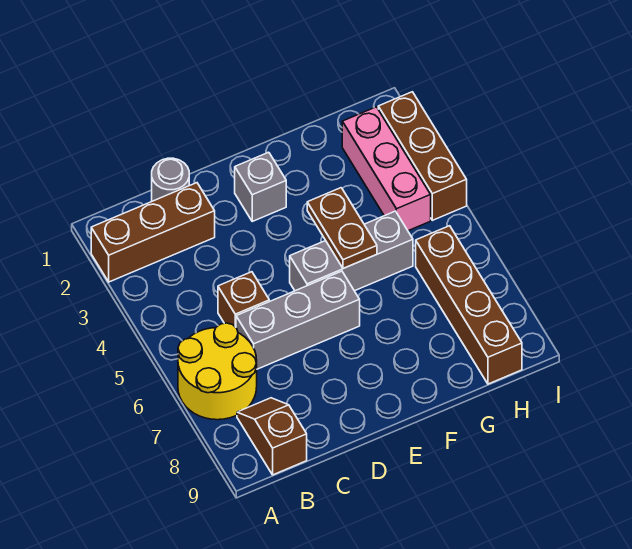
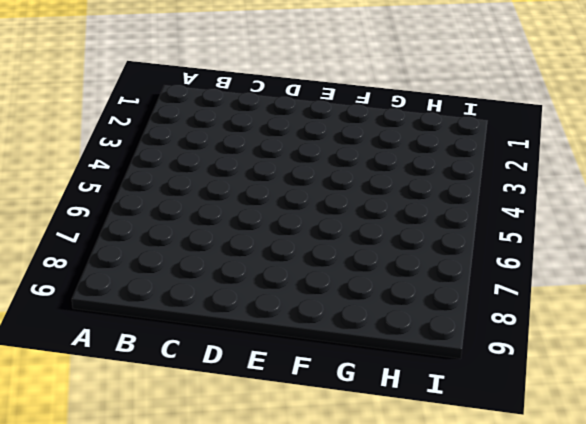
none -> brown 1x3 brick [91,183,215,282]
none -> yellow 2x2 round brick [178,323,257,420]
none -> brown 1x2 slope [237,398,307,475]

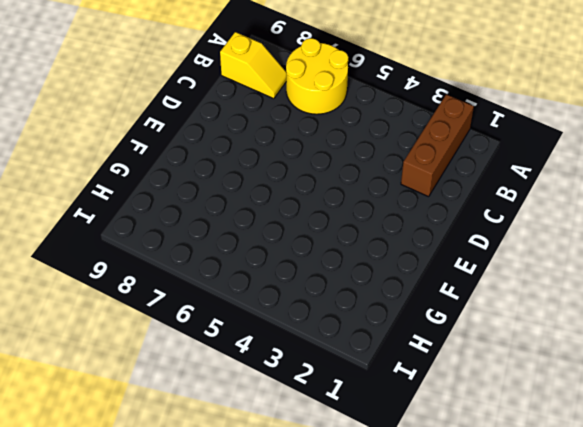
yellow 1x2 slope [220,32,286,99] -> brown 1x2 slope [237,398,307,475]
none -> grey 1x1 round brick [152,158,189,201]
none -> brown 1x1 brick [218,272,269,327]
none -> grey 1x3 brick [236,271,360,369]

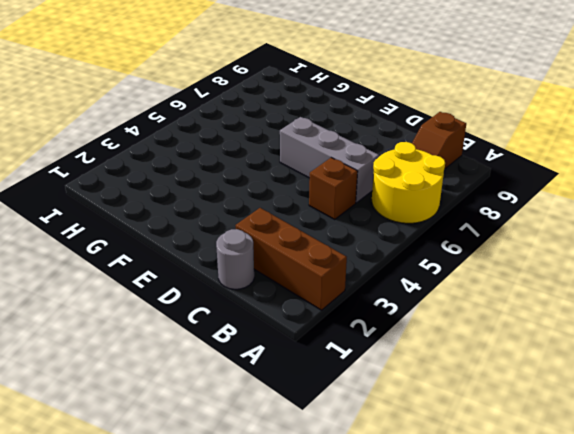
none -> grey 1x1 brick [235,152,286,221]
none -> grey 1x3 brick [290,211,413,291]
none -> pink 1x3 brick [342,107,431,231]

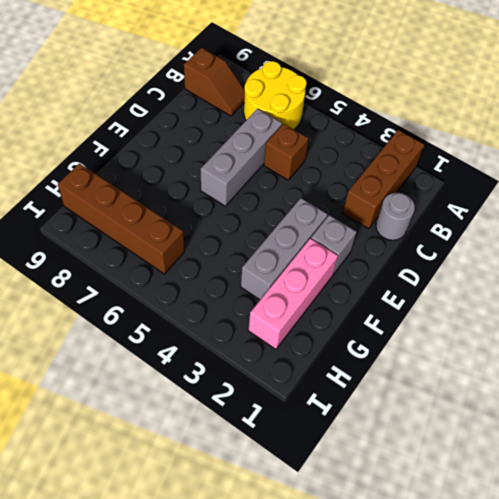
grey 1x3 brick [241,198,328,300] -> grey 1x3 brick moved to [290,211,413,291]
pink 1x3 brick [249,238,338,349] -> pink 1x3 brick turned to [342,107,431,231]
none -> brown 1x3 brick [378,92,467,220]
none -> brown 1x2 plate [307,188,377,269]

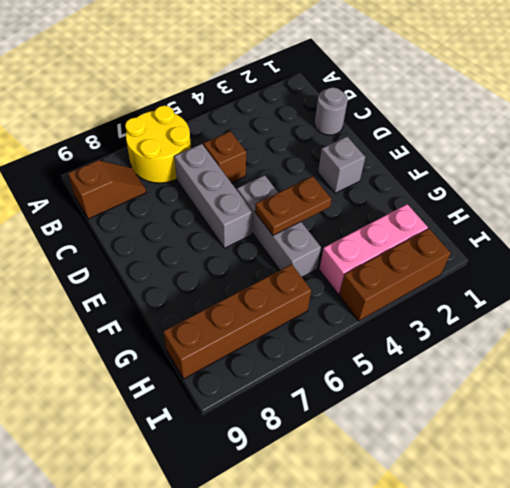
none -> brown 1x3 brick [91,183,215,282]

